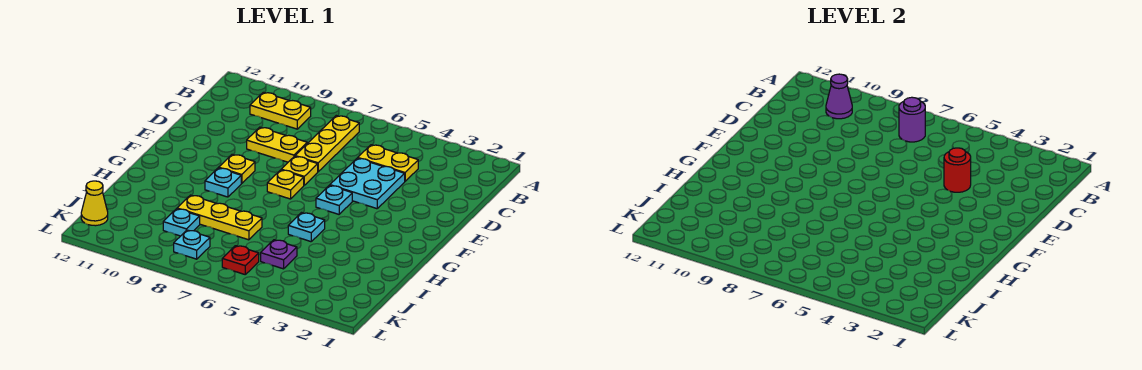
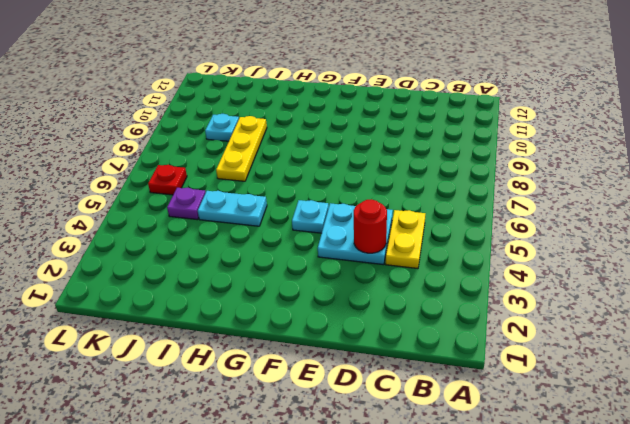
cyan 1x2 plate [198,191,267,226] -> cyan 1x1 plate [288,213,325,242]
none -> yellow 1x3 plate [295,116,359,172]
none -> yellow 1x2 plate [250,92,311,129]
none -> yellow 1x2 plate [247,127,307,162]

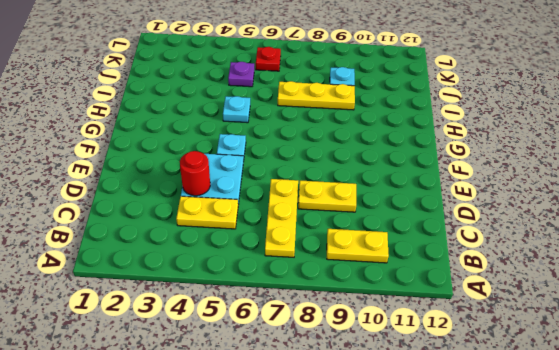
none -> yellow 1x1 plate [281,156,318,185]
none -> yellow 1x1 plate [267,170,304,199]
none -> yellow 1x1 plate [219,154,255,183]

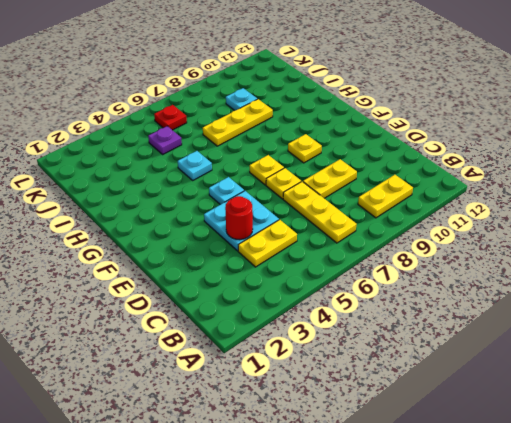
none -> cyan 1x1 plate [205,168,241,197]
none -> cyan 1x1 plate [174,230,210,259]
none -> yellow 1x1 cone [81,181,108,226]

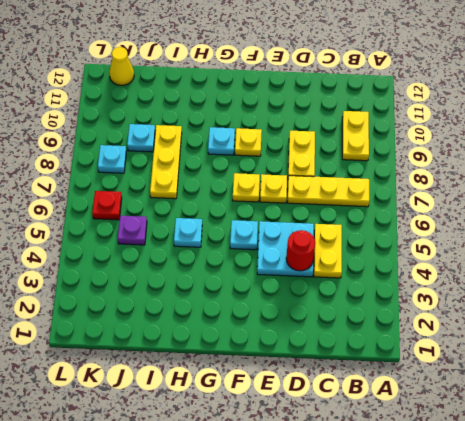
none -> purple 1x1 round brick [899,97,925,142]
none -> purple 1x1 cone [826,74,852,119]

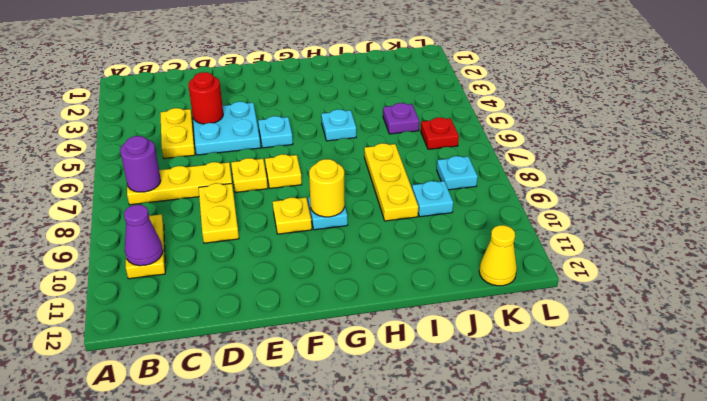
yellow 1x1 round brick [309,159,345,217] -> none

